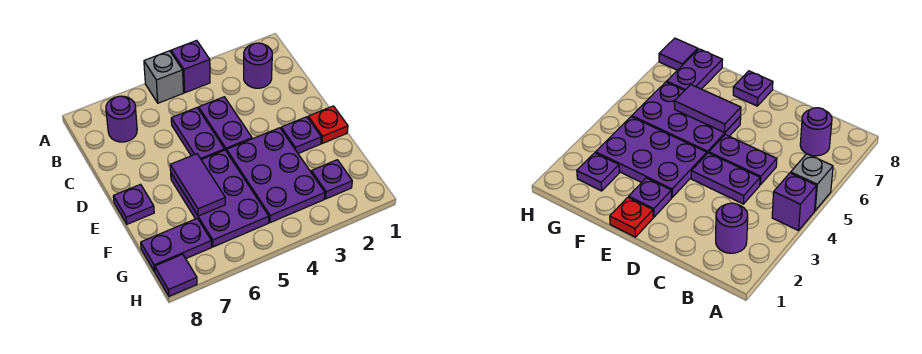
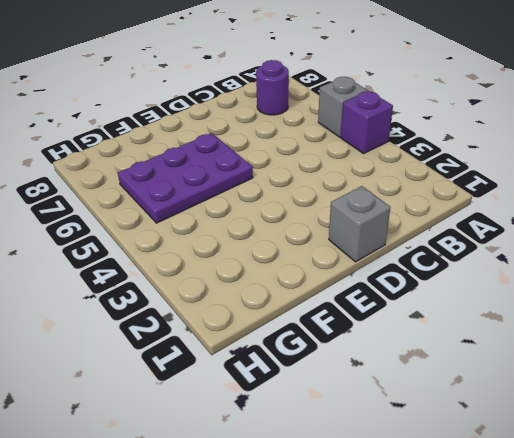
grey 1x1 brick [329,186,390,262] -> none
none -> purple 1x1 round brick [244,43,272,88]
none -> purple 1x2 plate [199,97,252,152]
none -> purple 1x2 plate [171,108,225,160]

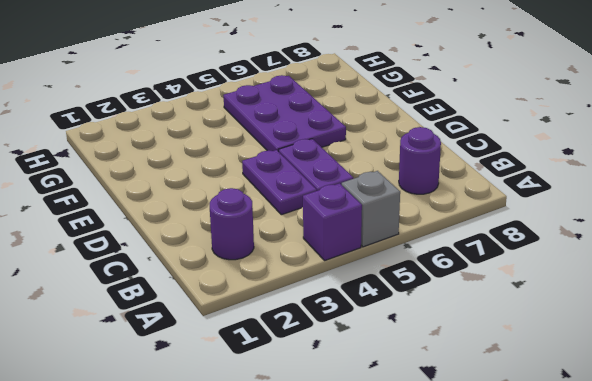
none -> red 1x1 plate [308,106,348,144]
none -> purple 1x1 plate [281,117,321,154]
none -> purple 2x3 plate [227,128,325,223]

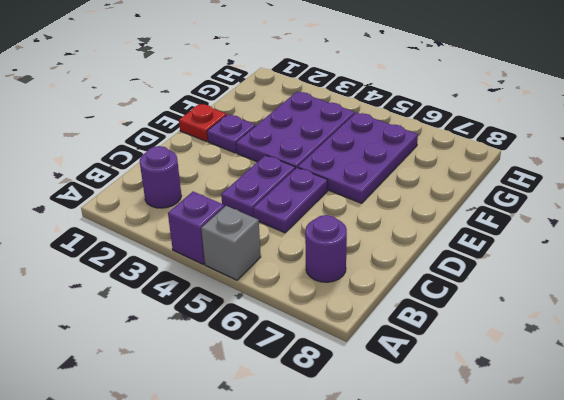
none -> purple 1x1 plate [113,184,154,224]
none -> purple 1x1 plate [311,160,352,199]
none -> purple 1x2 plate [141,218,212,272]

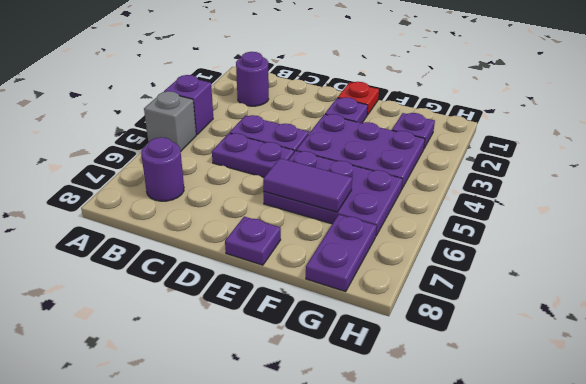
none -> purple 1x1 tile [155,254,197,296]

